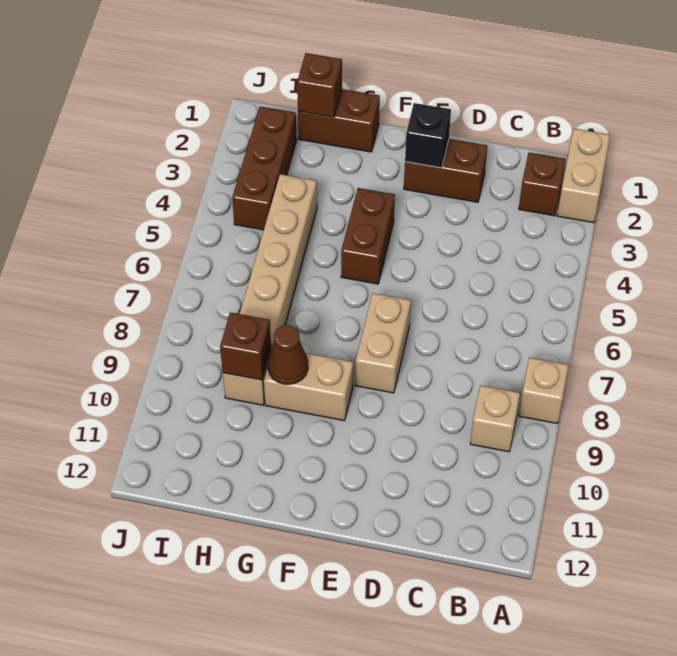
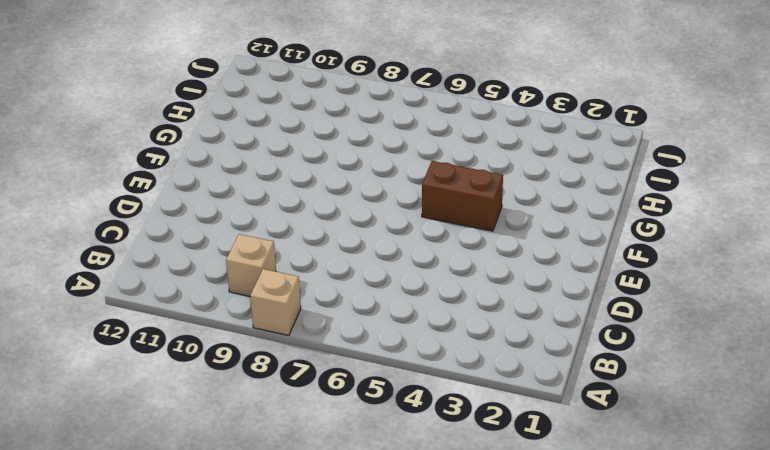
none -> tan 1x2 brick [557,129,610,223]
none -> brown 1x1 brick [519,153,565,216]
none -> brown 1x2 brick [404,139,487,202]

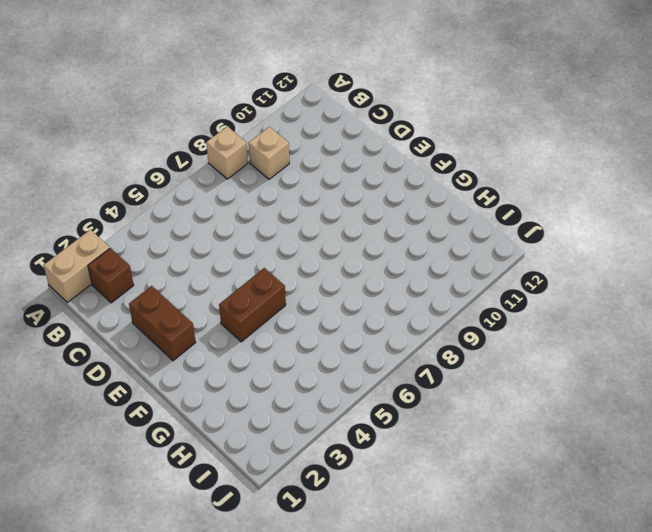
none -> tan 1x2 brick [355,293,411,393]
none -> tan 1x2 brick [264,353,353,421]
none -> brown 1x2 brick [298,89,380,152]

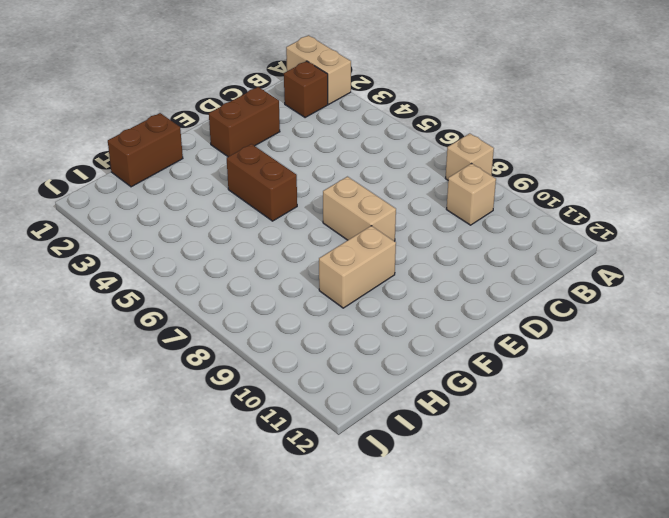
none -> tan 1x6 brick [223,174,317,405]
none -> brown 1x3 brick [232,106,297,230]
none -> black 1x1 brick [405,103,451,168]

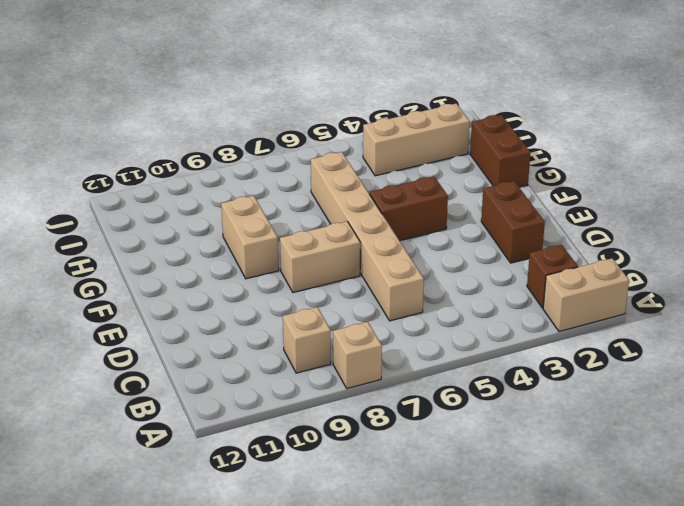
tan 1x6 brick [311,152,424,321] -> tan 1x6 brick turned to [223,174,317,405]
tan 1x3 brick [363,104,470,176] -> brown 1x3 brick [232,106,297,230]
none -> black 1x1 brick [405,103,451,168]
none -> brown 1x1 cone [268,325,308,384]
none -> brown 1x1 brick [297,53,342,117]

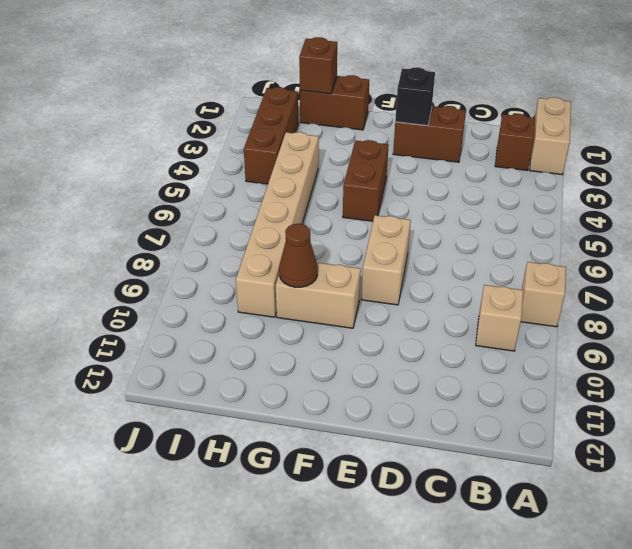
none -> brown 1x1 brick [220,312,271,380]

